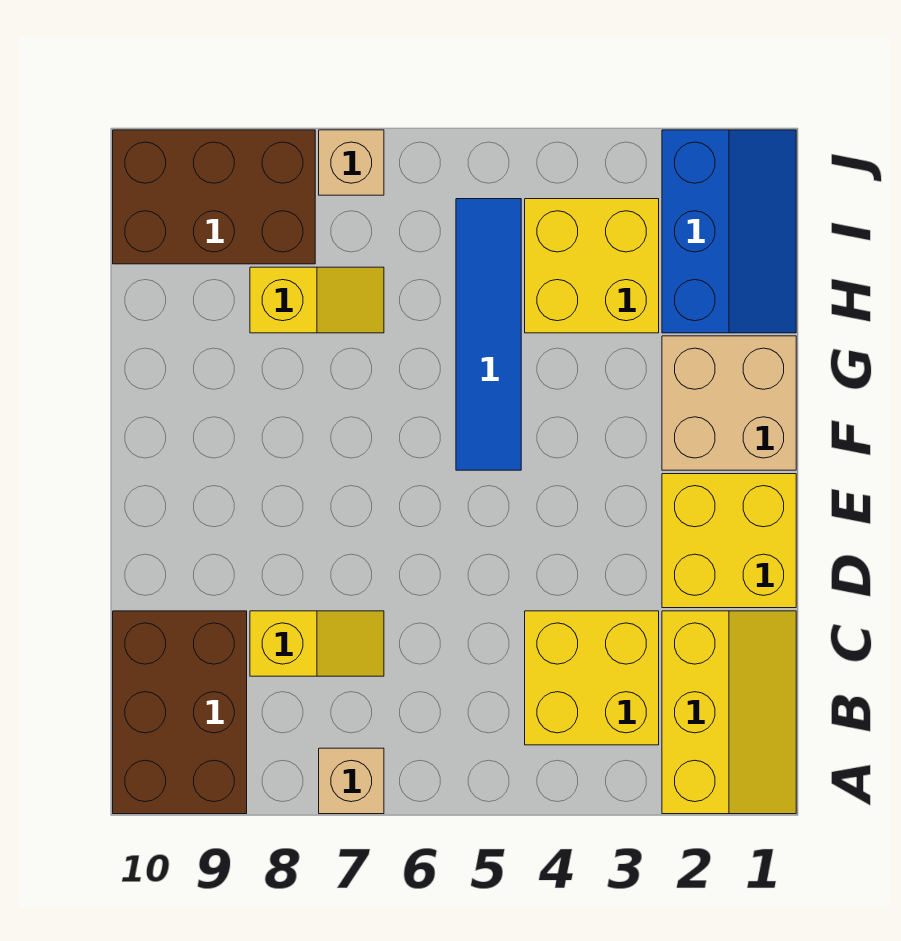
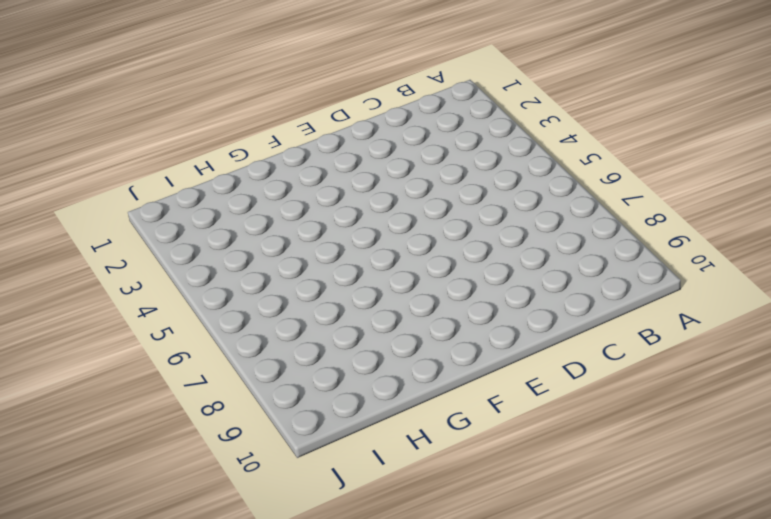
none -> yellow 2x3 slope [662,611,796,814]
none -> tan 1x1 brick [319,748,384,814]
none -> brown 2x3 brick [113,611,247,814]

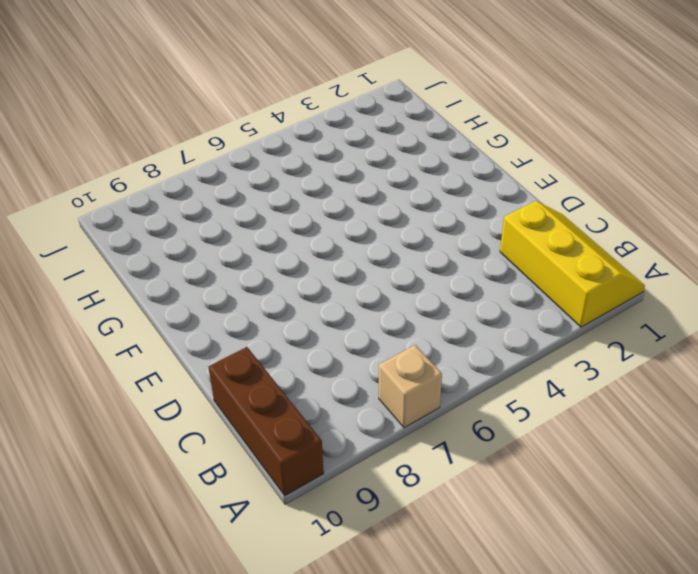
brown 1x3 brick [208,347,324,496] -> brown 2x3 brick [113,611,247,814]
none -> yellow 2x2 brick [525,611,659,745]
none -> yellow 1x2 slope [250,611,384,676]
none -> yellow 2x2 brick [662,474,796,608]

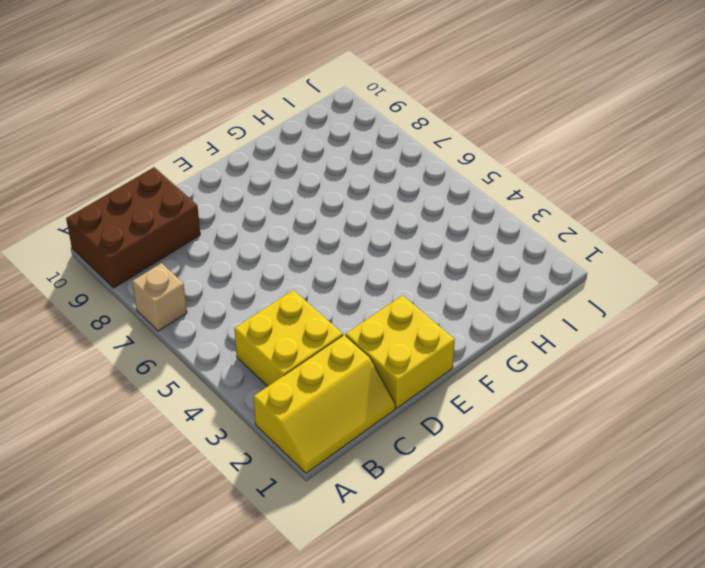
none -> yellow 1x2 slope [250,611,384,676]
none -> tan 2x2 brick [662,336,796,470]
none -> blue 1x4 tile [456,199,521,470]

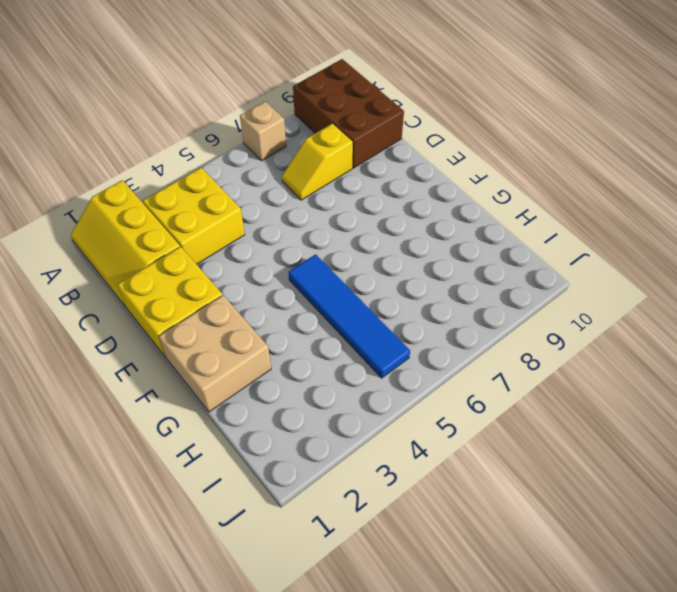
none -> blue 2x3 slope [662,130,796,333]
none -> yellow 2x2 brick [525,199,659,333]
none -> yellow 1x2 slope [250,267,384,333]

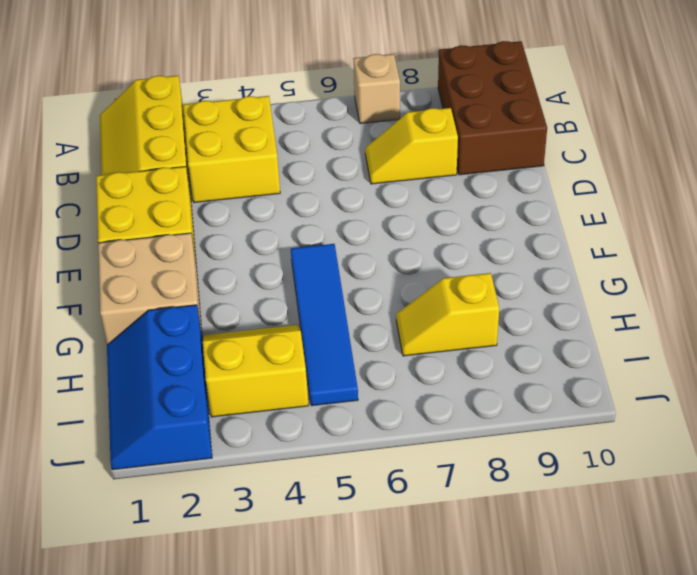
yellow 2x2 slope [203,325,309,417] -> yellow 2x2 brick [525,199,659,333]
none -> brown 2x3 brick [113,130,315,264]
none -> tan 1x1 brick [319,130,384,195]

